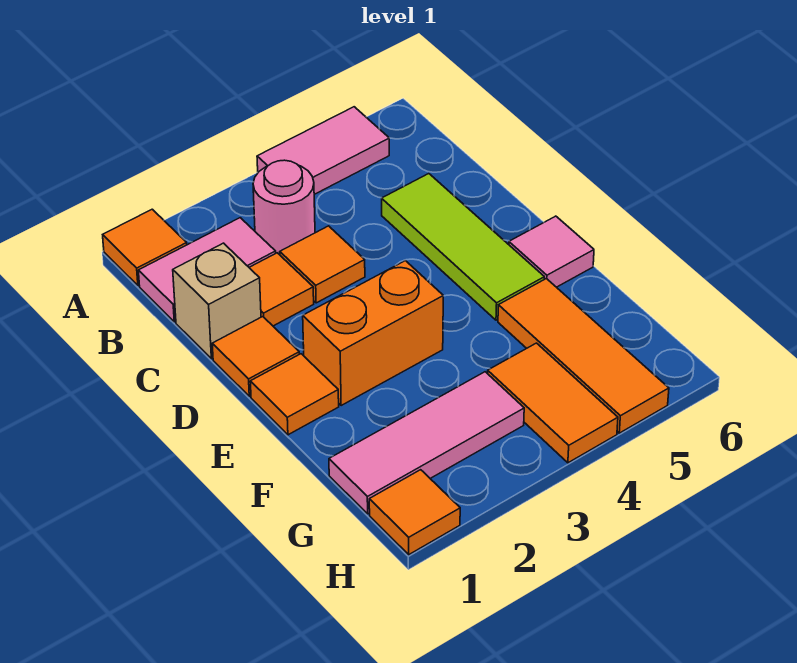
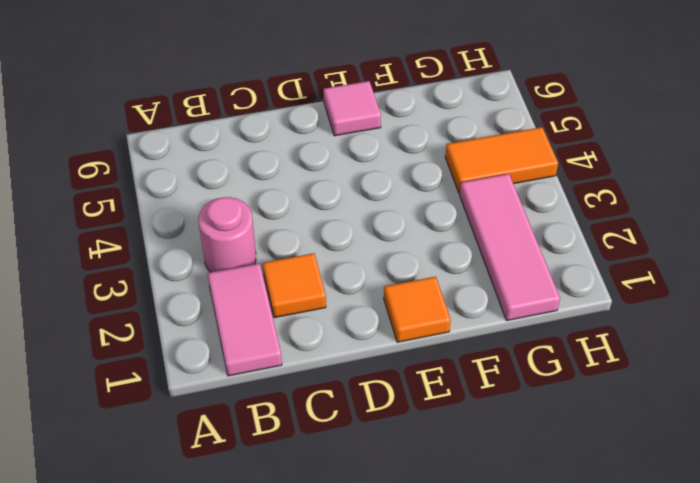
none -> orange 1x1 tile [103,209,187,286]
none -> pink 1x2 tile [257,107,389,194]
none -> tan 1x1 brick [173,243,261,359]

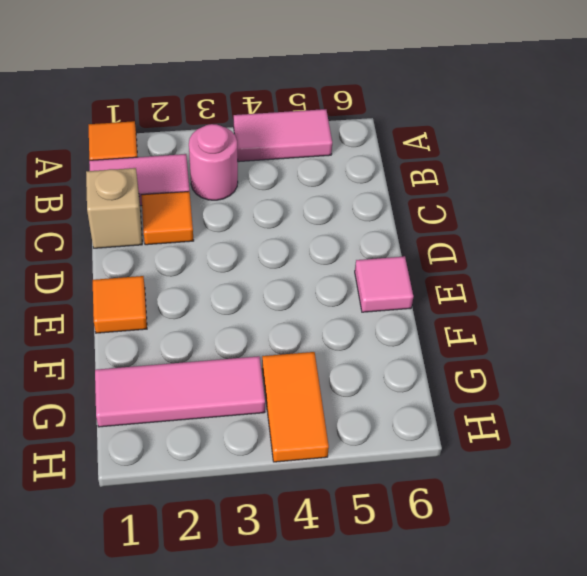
none -> orange 1x1 tile [280,226,365,303]
none -> lime 1x3 tile [382,174,544,320]
none -> orange 1x1 tile [212,317,299,396]

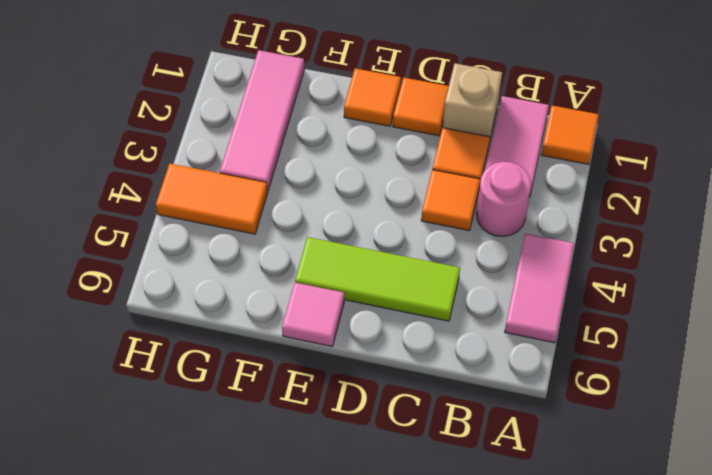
none -> orange 1x2 brick [303,261,443,405]
none -> orange 1x3 tile [498,278,669,433]
none -> orange 1x1 tile [369,470,460,555]

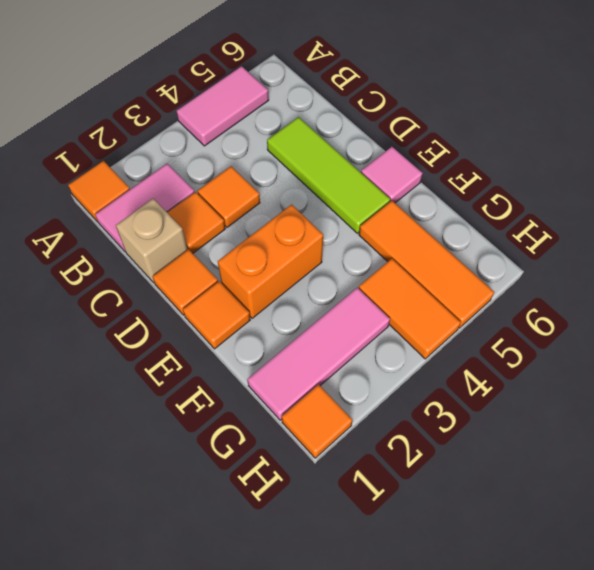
none -> pink 1x1 round brick [253,160,315,255]

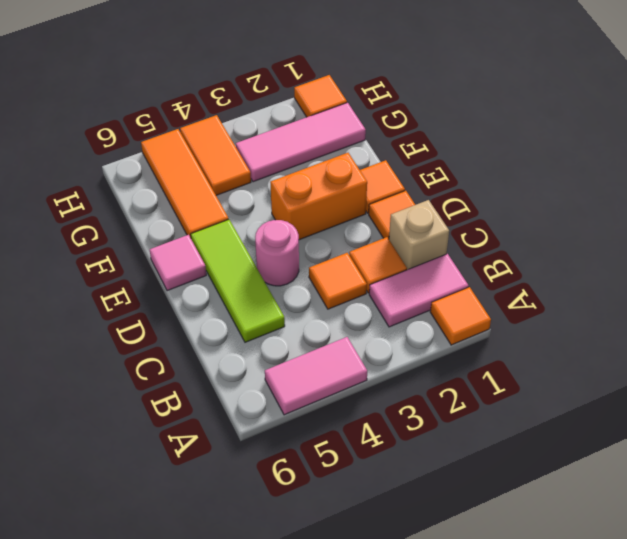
pink 1x1 round brick [255,220,299,286] -> pink 1x1 round brick moved to [253,160,315,255]

